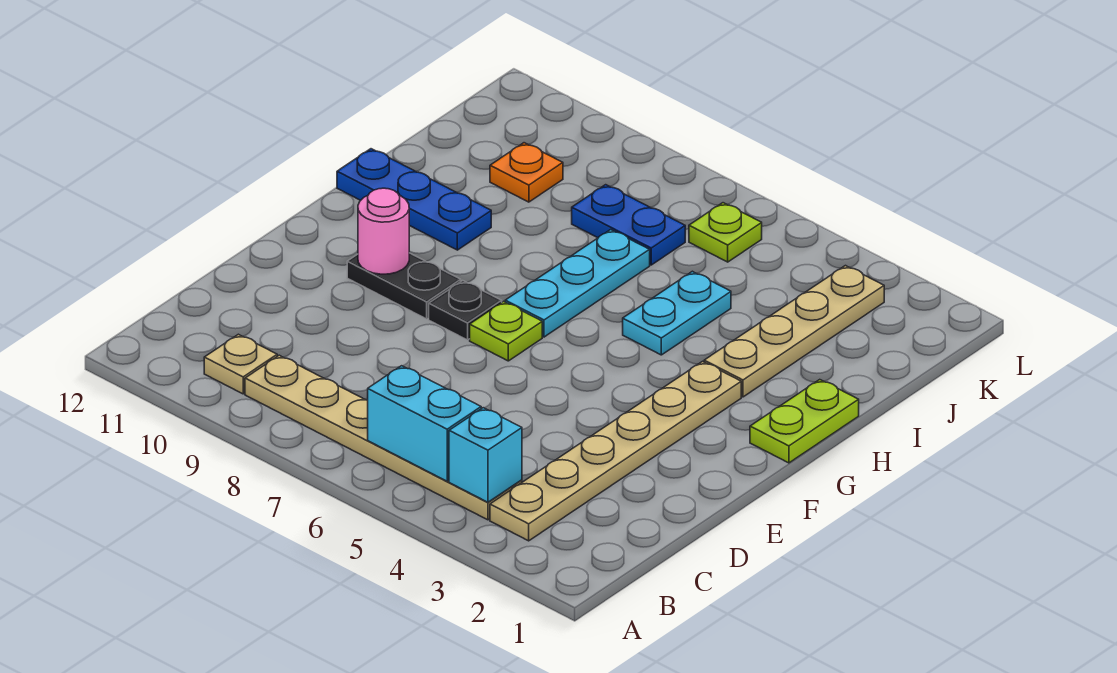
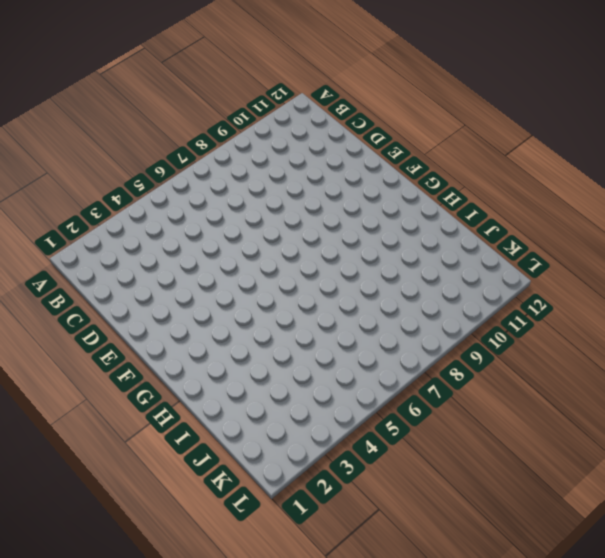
none -> tan 1x6 plate [490,361,741,541]
none -> tan 1x6 plate [245,355,522,520]
none -> tan 1x1 plate [204,334,277,394]

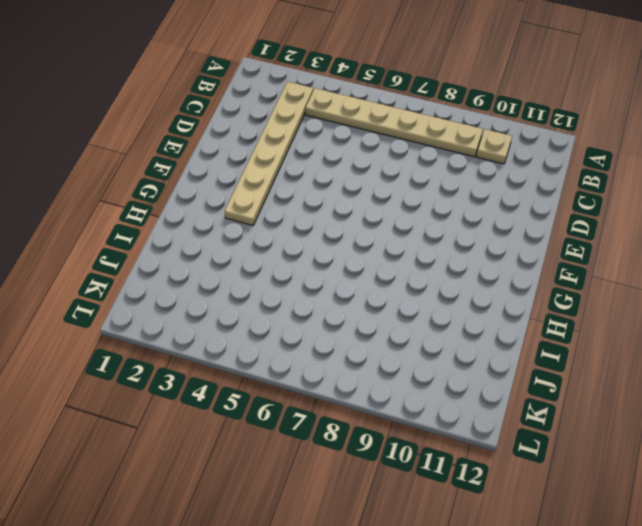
none -> lime 1x1 plate [470,301,542,361]
none -> black 1x1 plate [429,281,502,340]
none -> black 1x2 plate [347,253,461,319]

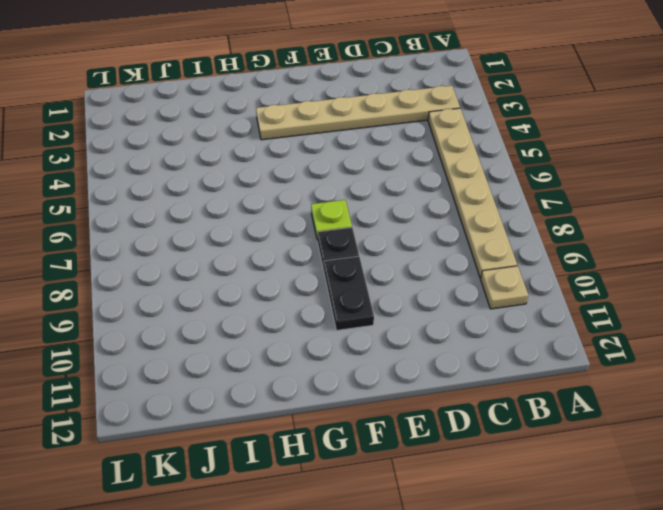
none -> lime 1x2 plate [750,380,859,463]
none -> cyan 1x3 plate [505,230,650,337]
none -> tan 1x4 plate [704,266,884,397]

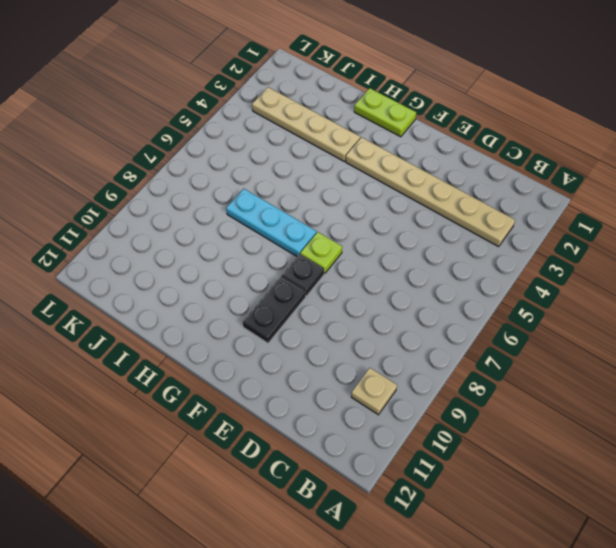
none -> tan 1x6 plate [245,355,522,520]
none -> cyan 1x2 plate [623,271,731,355]
none -> blue 1x3 plate [337,149,491,250]

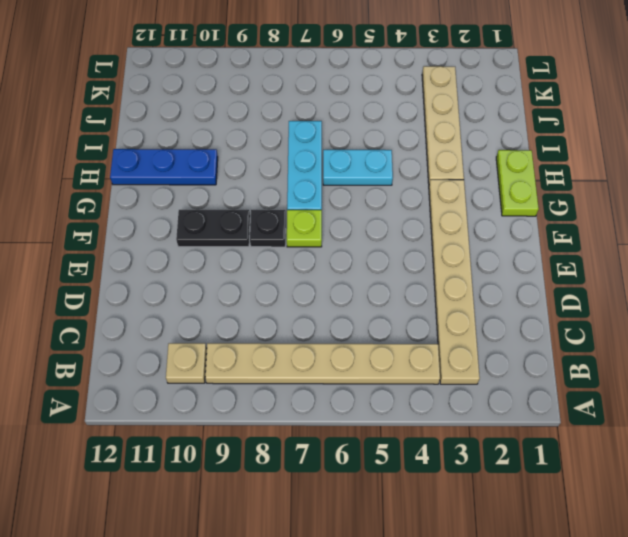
cyan 1x2 plate [323,150,393,185] -> cyan 1x2 plate turned to [623,271,731,355]
none -> blue 1x2 plate [572,185,685,265]
none -> orange 1x1 plate [490,143,563,202]
none -> lime 1x1 plate [689,203,762,262]

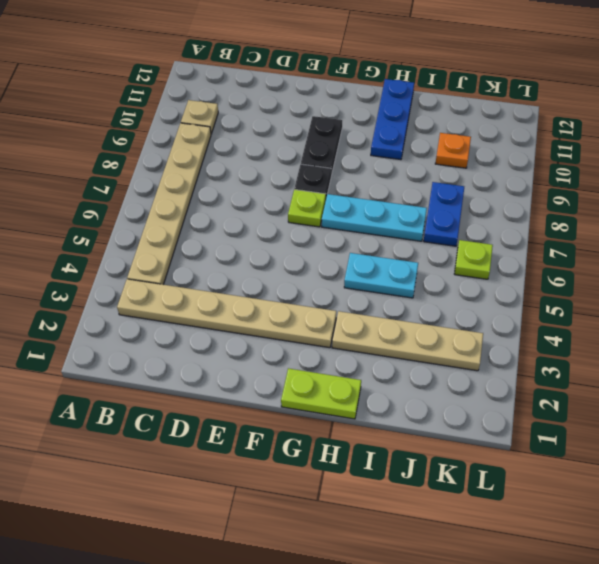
none -> cyan 1x1 brick [449,408,522,502]
none -> cyan 1x2 brick [368,366,481,481]
none -> pink 1x1 round brick [358,188,409,274]

